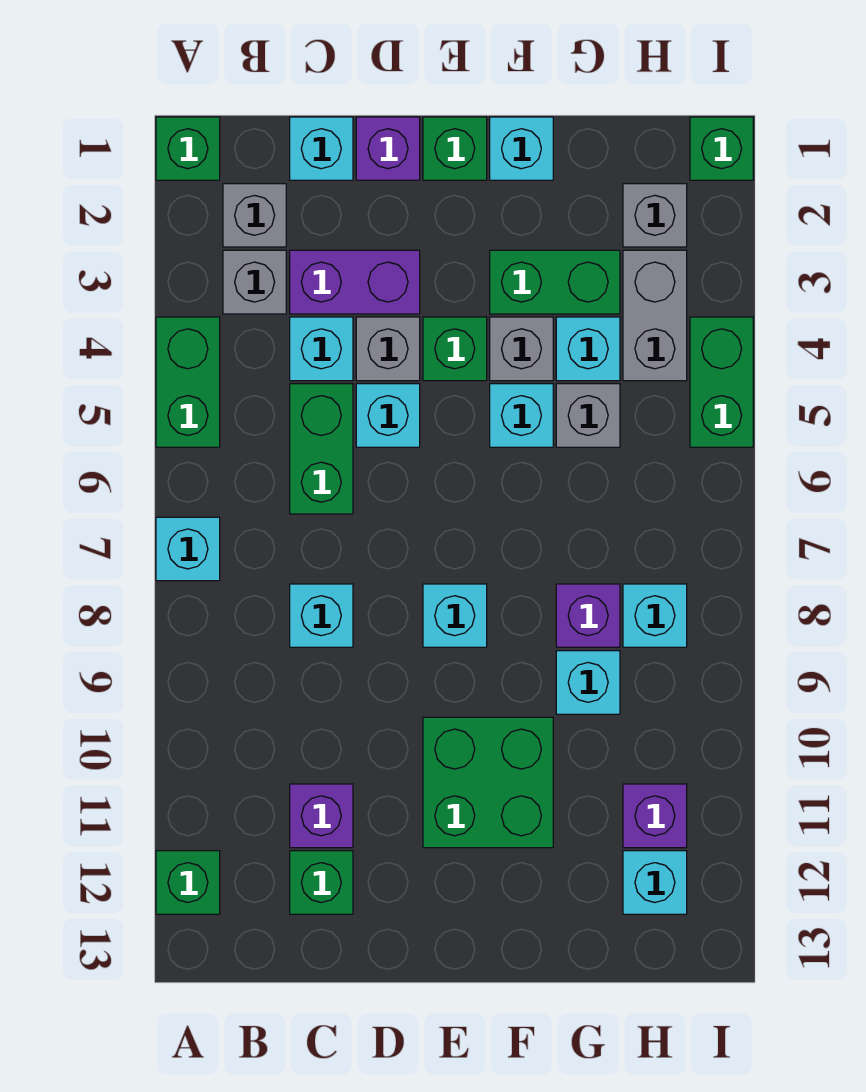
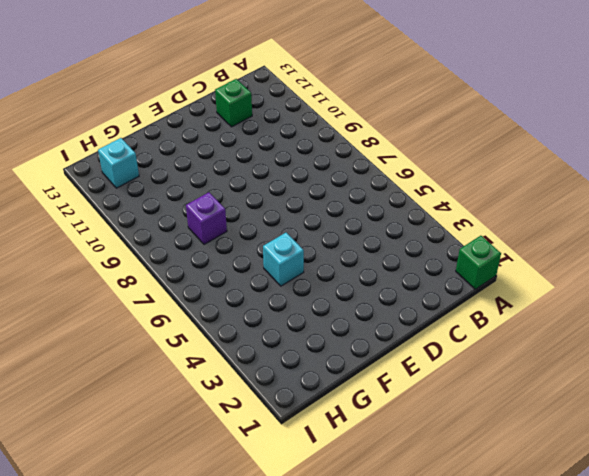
none -> green 1x2 brick [156,317,220,447]
none -> cyan 1x1 brick [156,517,220,581]
none -> green 1x1 brick [156,851,220,914]
none -> grey 1x1 brick [223,184,286,247]

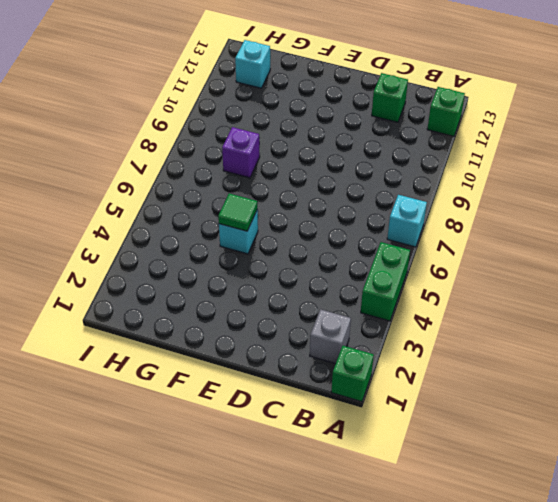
green 1x1 tile [218,194,257,231] -> none
none -> grey 1x1 brick [223,250,286,314]
none -> cyan 1x1 brick [290,117,353,180]
none -> purple 1x2 brick [290,250,420,314]
none -> cyan 1x1 brick [290,317,353,381]

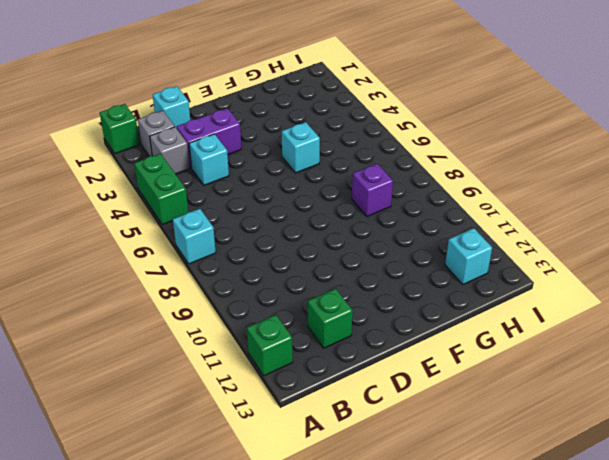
none -> green 1x2 brick [290,384,353,514]
none -> cyan 1x1 brick [290,584,353,647]
none -> purple 1x1 brick [290,784,353,848]
none -> purple 1x1 brick [356,117,420,180]

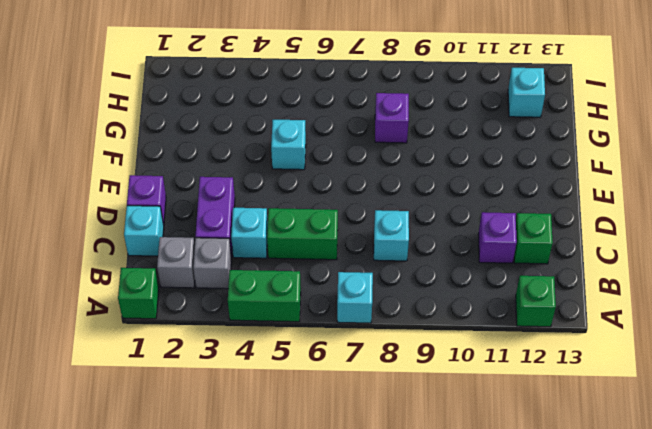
none -> grey 1x1 brick [356,317,420,381]
none -> cyan 1x1 brick [356,384,420,447]
none -> green 1x1 brick [423,117,487,180]
none -> green 1x1 brick [423,317,487,381]

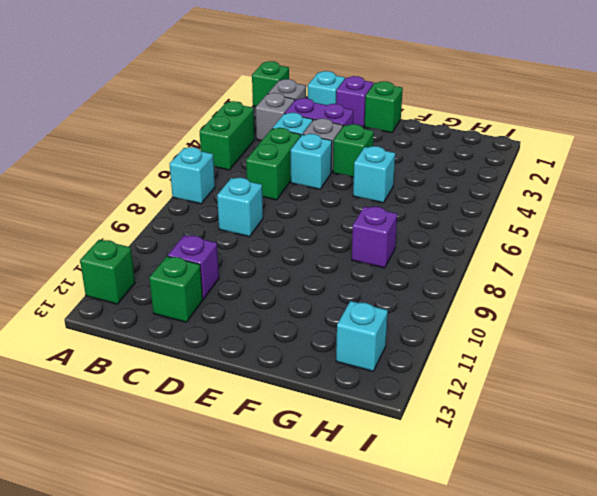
none -> cyan 1x1 brick [423,584,487,647]
none -> green 2x2 brick [423,717,553,848]
none -> cyan 1x1 brick [490,117,553,180]
none -> green 1x2 brick [490,250,620,314]

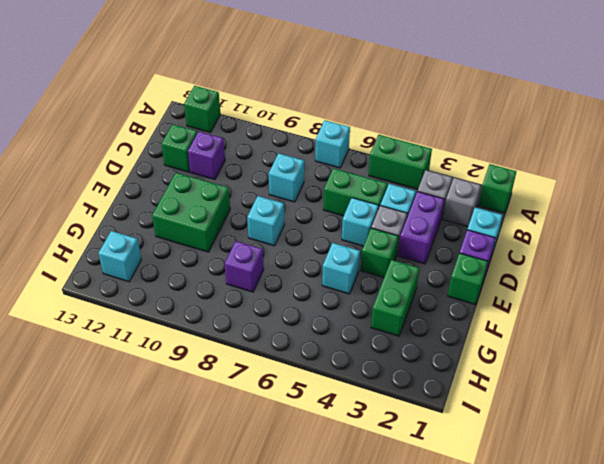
none -> cyan 1x1 brick [490,117,553,180]
none -> grey 1x1 brick [490,317,553,381]
none -> cyan 1x1 brick [556,317,620,381]
none -> grey 1x1 brick [556,384,620,447]

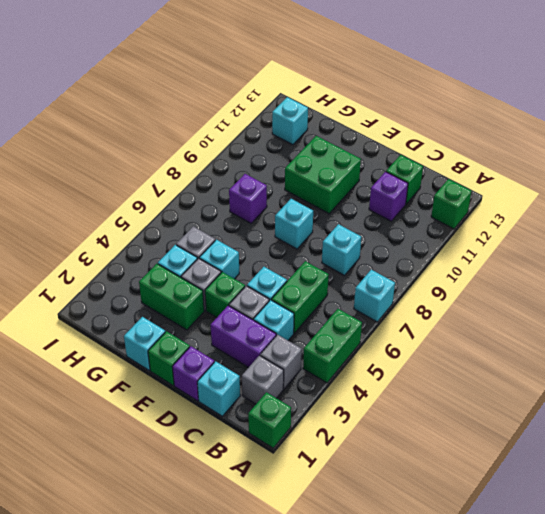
none -> cyan 1x1 brick [556,651,620,714]
none -> grey 1x1 brick [623,184,687,247]
none -> grey 1x2 brick [623,250,687,381]
none -> cyan 1x1 brick [623,584,687,647]

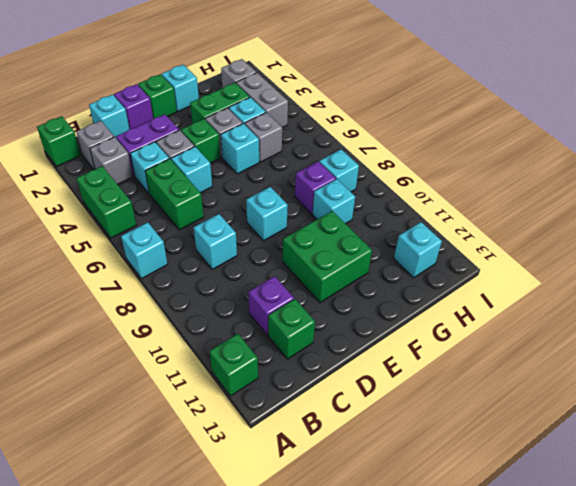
none -> purple 1x1 brick [623,784,687,848]
none -> green 1x1 brick [690,117,753,180]
none -> green 1x2 brick [690,317,753,447]

